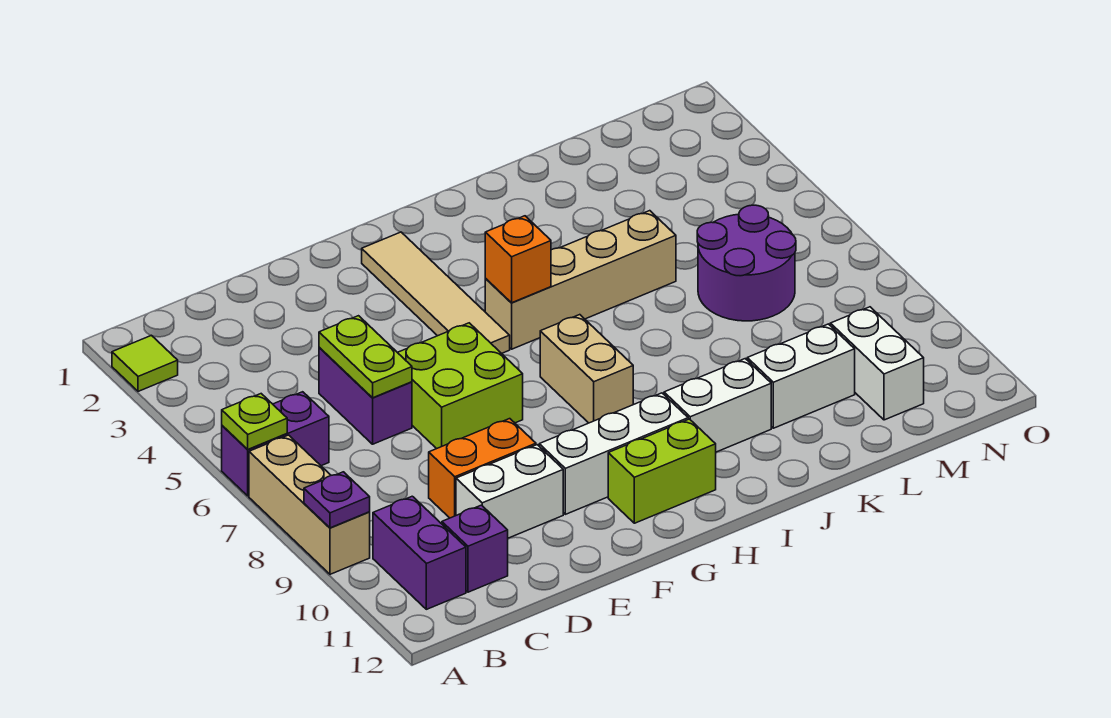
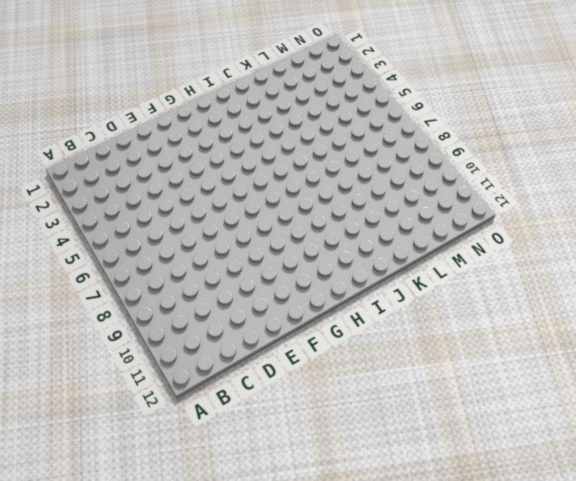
none -> lime 1x1 tile [112,335,178,391]
none -> purple 1x2 brick [222,392,329,496]
none -> tan 1x3 brick [249,435,370,574]

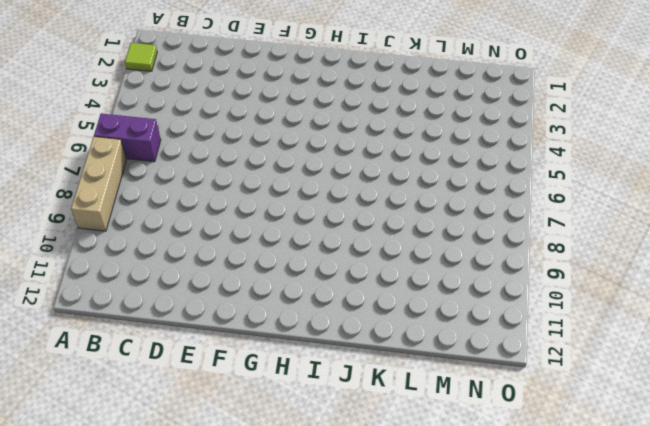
none -> purple 1x2 brick [373,496,466,609]
none -> purple 1x1 brick [442,505,508,592]
none -> purple 1x2 brick [319,347,412,444]

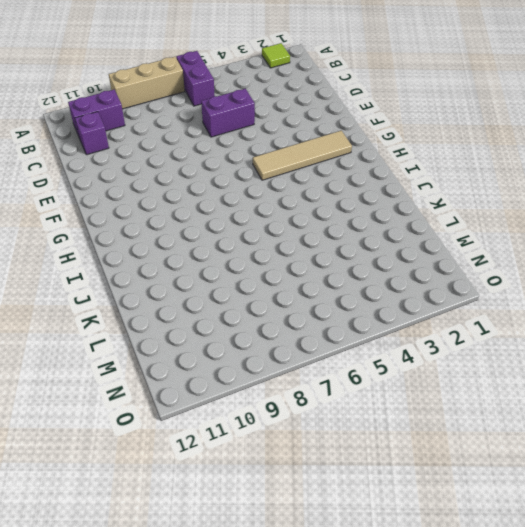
none -> orange 1x2 brick [429,419,536,518]
none -> white 1x2 brick [456,445,563,538]
none -> lime 2x2 brick [397,323,523,449]

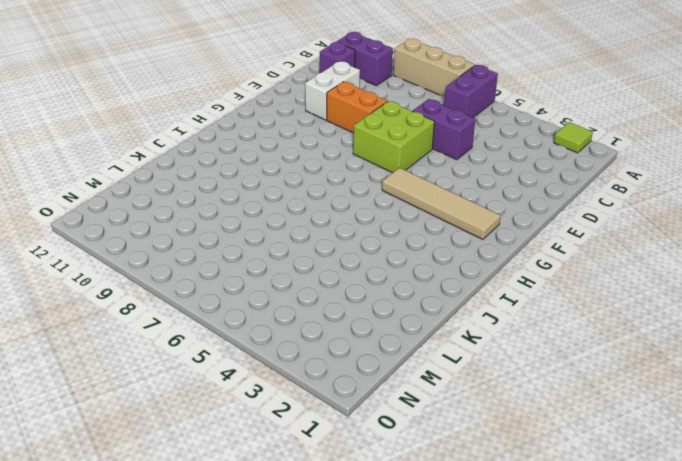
orange 1x2 brick [327,82,387,133] -> orange 1x2 brick turned to [429,419,536,518]
none -> white 1x3 brick [539,393,688,514]
none -> lime 1x2 brick [608,419,716,523]
none -> tan 1x4 brick [485,211,676,349]

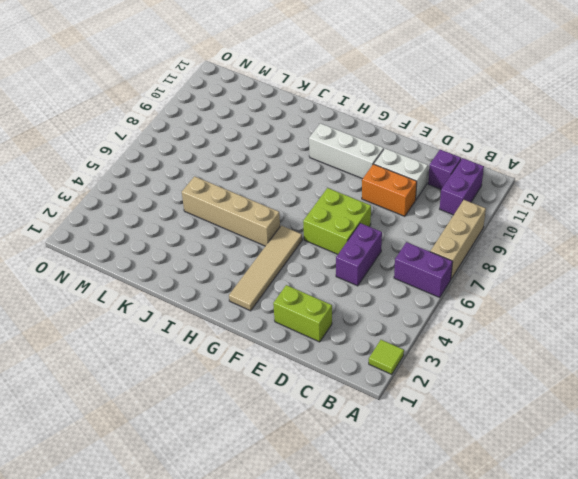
lime 1x2 brick [273,285,332,342] -> lime 1x2 brick moved to [608,419,716,523]
none -> tan 1x2 brick [540,315,633,423]
none -> white 1x2 brick [664,359,771,452]
none -> white 1x2 brick [747,324,855,428]

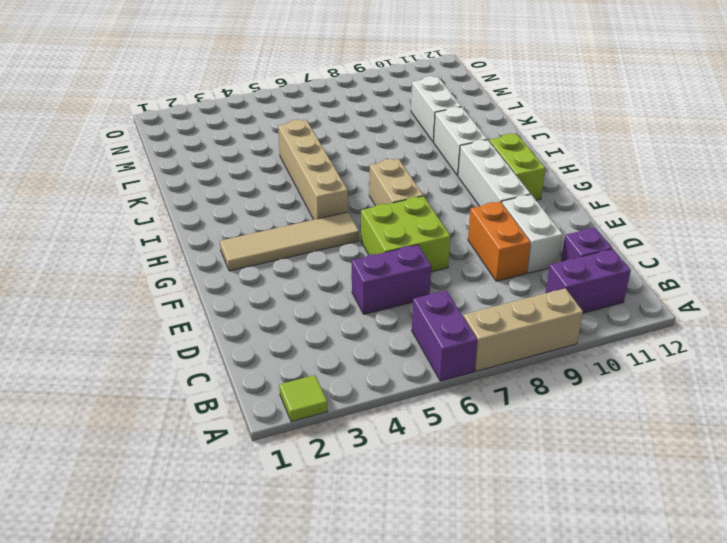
tan 1x2 brick [369,159,423,206] -> tan 1x2 brick turned to [540,315,633,423]
none -> purple 2x2 round brick [697,205,796,321]
none -> white 1x2 brick [830,307,924,420]
none -> lime 1x1 plate [222,394,287,449]

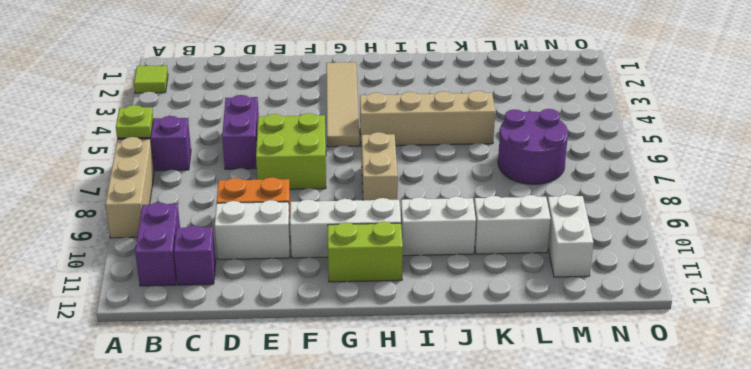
none -> purple 1x1 plate [304,472,370,528]
none -> lime 1x2 plate [319,316,412,398]
none -> orange 1x1 brick [485,216,551,303]

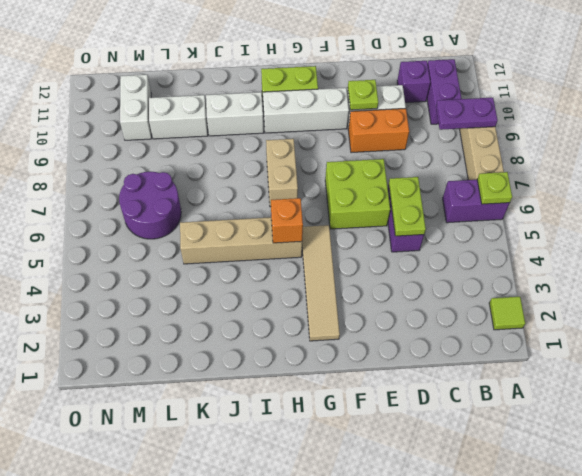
purple 1x2 plate [436,98,498,130] -> purple 1x1 plate [304,472,370,528]
lime 1x1 plate [348,80,378,110] -> none

